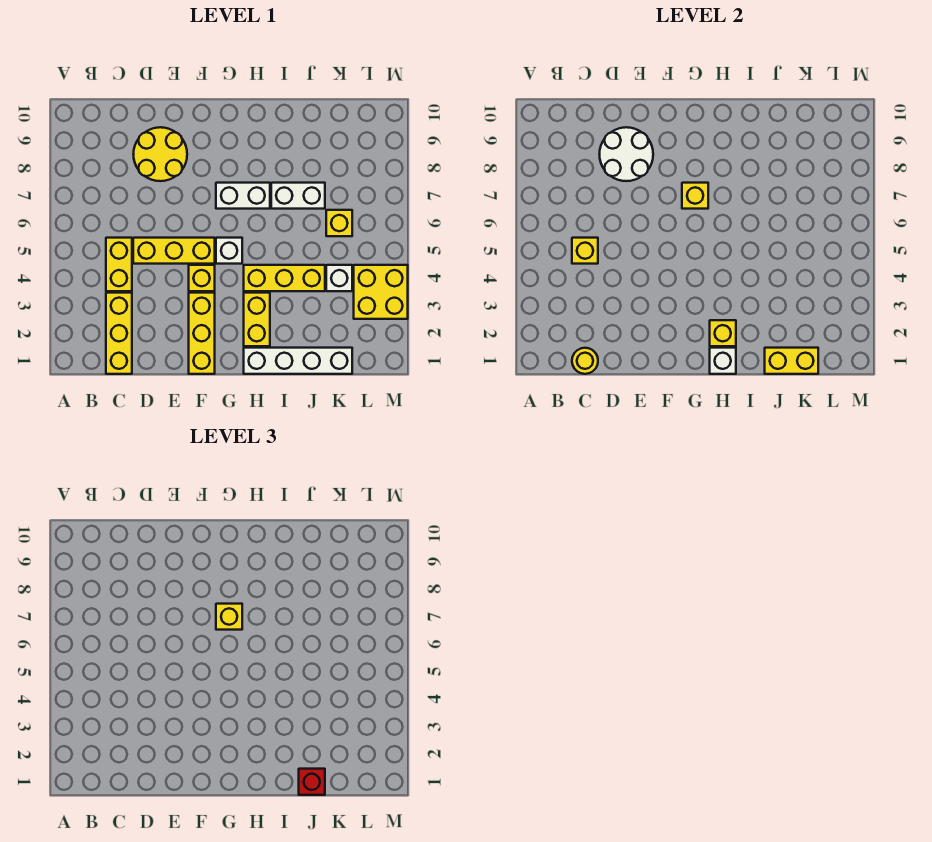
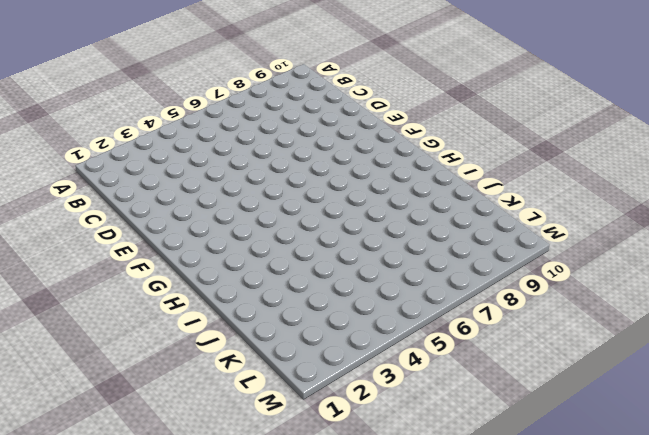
none -> yellow 1x3 brick [106,293,132,374]
none -> yellow 1x2 brick [106,238,132,291]
none -> yellow 1x3 brick [133,238,215,264]

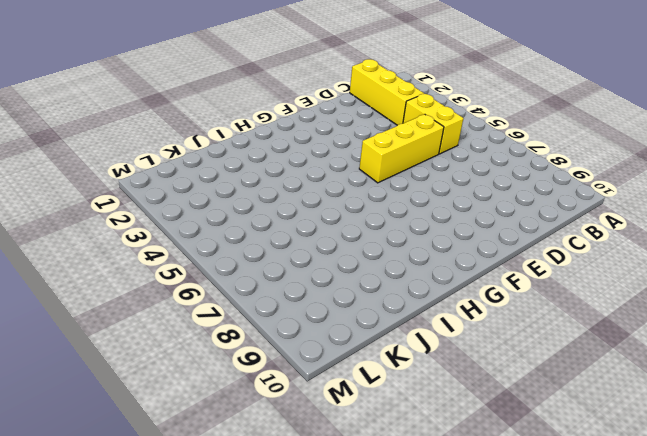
none -> yellow 2x2 round brick [133,127,187,181]
none -> yellow 1x3 brick [189,293,215,374]
none -> yellow 1x1 brick [189,265,215,291]

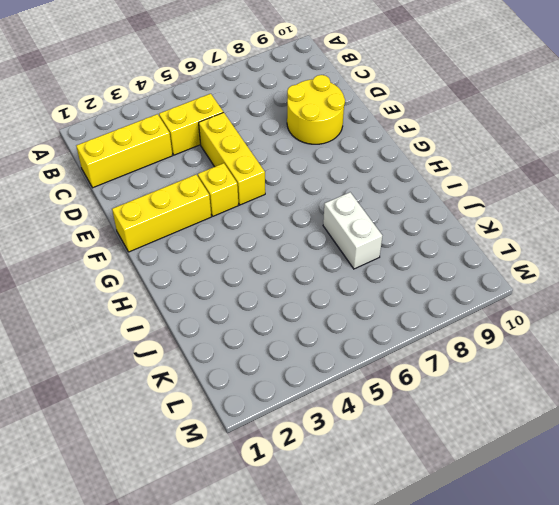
none -> white 1x1 brick [216,238,242,264]
none -> white 1x2 brick [216,183,270,209]
none -> white 1x4 brick [244,348,352,374]

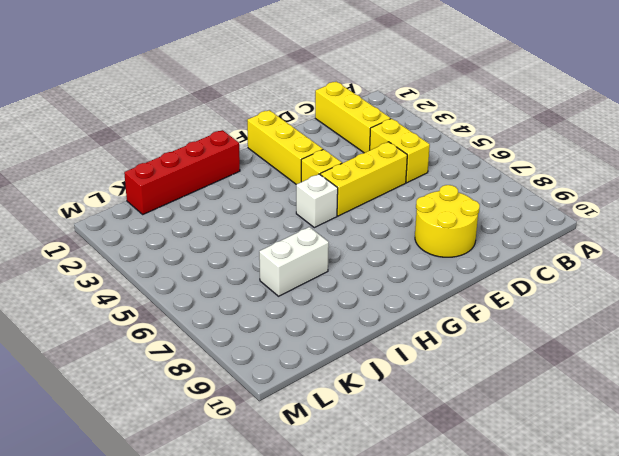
red 1x4 brick [124,130,240,214] -> white 1x4 brick [244,348,352,374]
none -> white 1x2 brick [216,183,270,209]
none -> yellow 1x2 brick [244,293,270,346]
none -> yellow 1x3 brick [244,265,325,291]

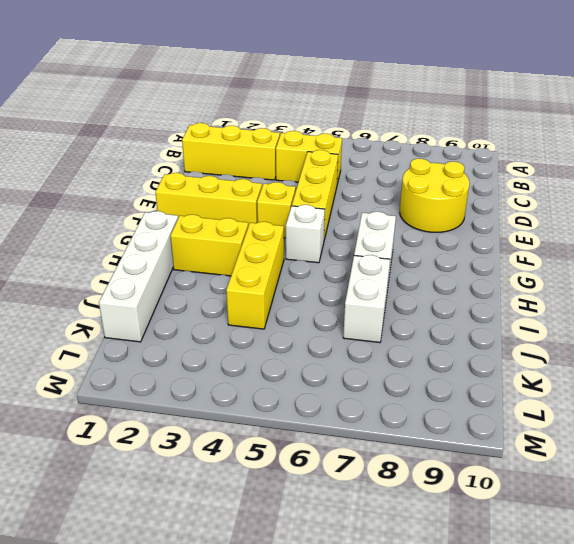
none -> white 1x1 brick [326,265,352,291]
none -> yellow 1x1 brick [326,210,352,236]
none -> yellow 2x2 brick [354,265,408,319]

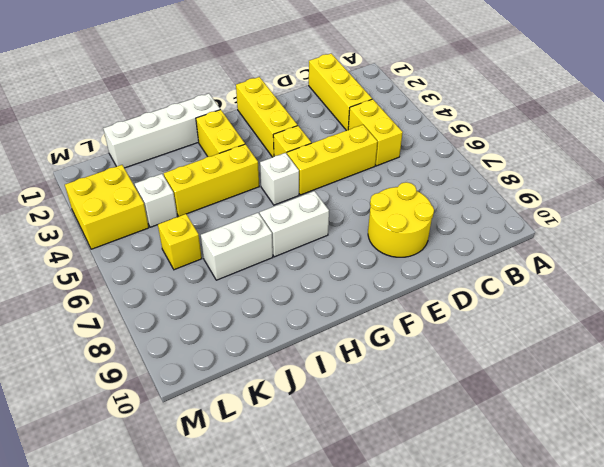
none -> yellow 1x1 round brick [572,348,598,374]
none -> yellow 1x1 brick [572,238,598,264]
none -> white 2x2 round brick [599,127,653,181]

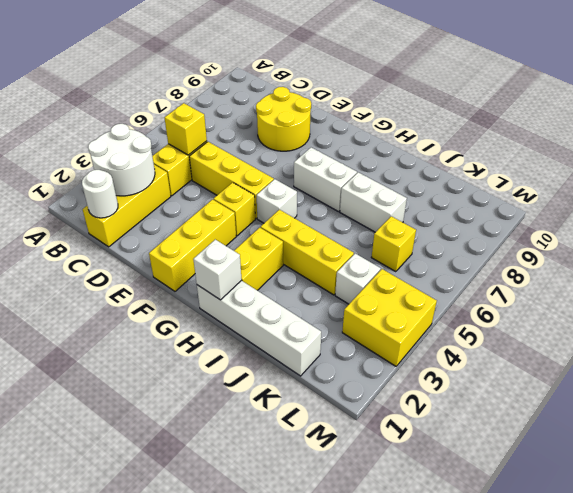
white 2x2 round brick [88,124,155,196] -> white 2x2 round brick moved to [599,127,653,181]
white 1x1 round brick [82,170,118,218] -> yellow 1x1 round brick [572,348,598,374]
none -> yellow 1x1 brick [682,183,708,209]
none -> yellow 1x1 brick [710,320,736,346]
none -> yellow 1x2 brick [765,348,818,374]

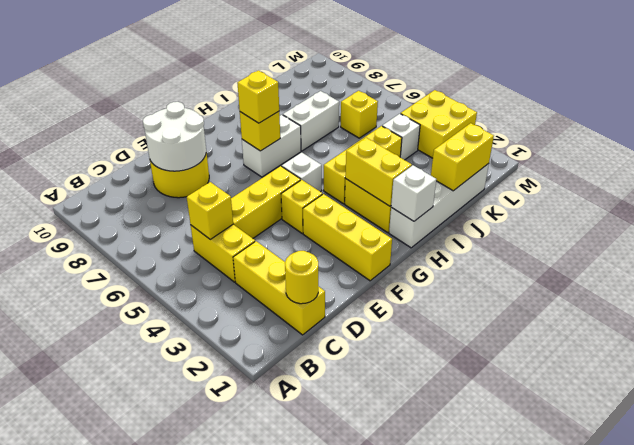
yellow 1x2 brick [345,138,412,206] -> yellow 1x1 brick [710,320,736,346]
none -> red 1x1 brick [299,769,325,795]

